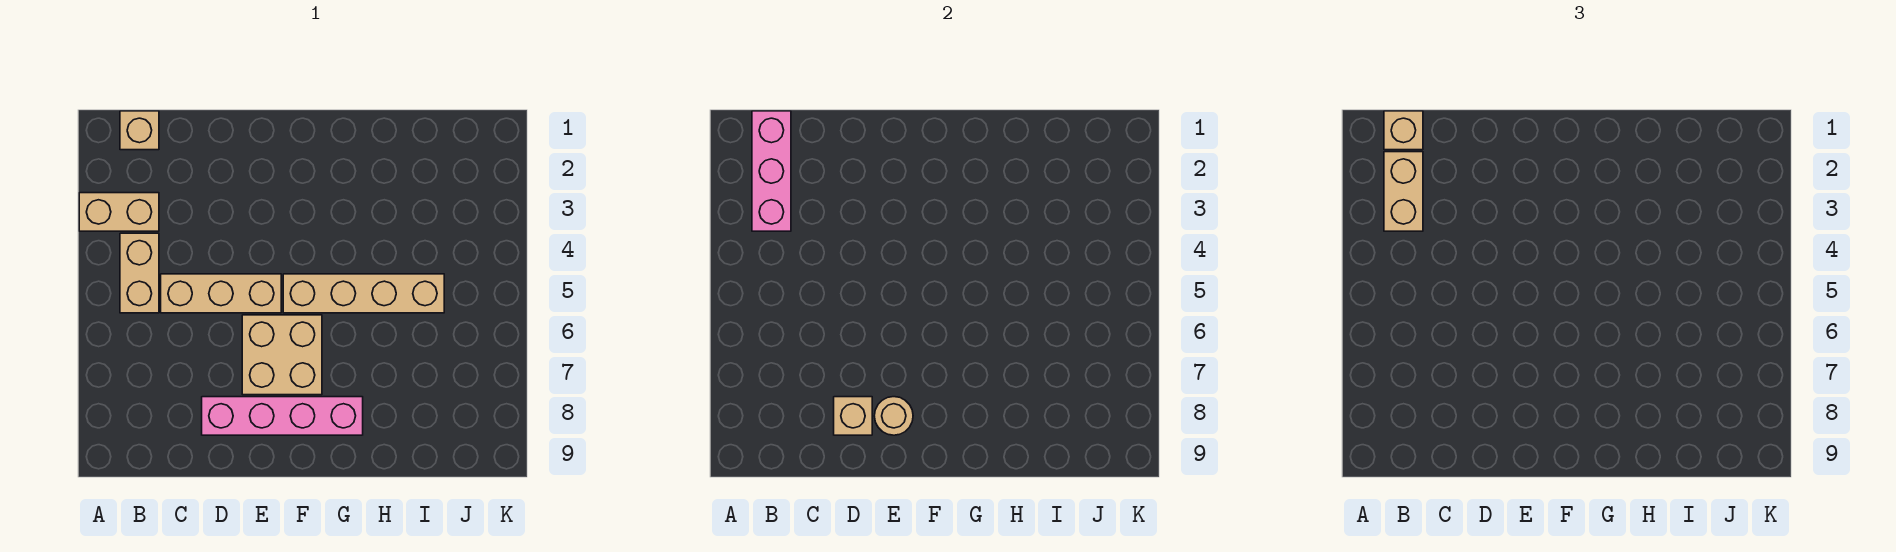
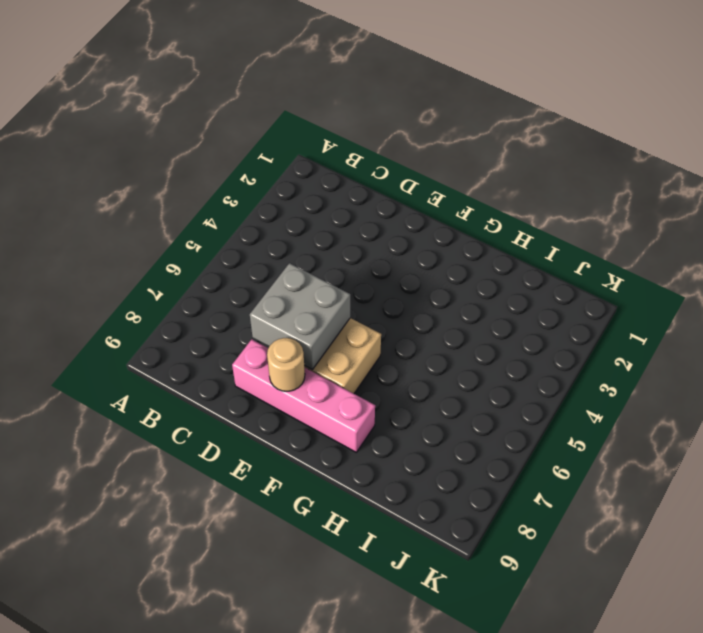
grey 2x2 brick [250,263,350,370] -> none
none -> tan 1x2 brick [79,193,159,231]
none -> tan 1x1 brick [120,111,159,150]
none -> tan 1x2 brick [120,233,159,313]

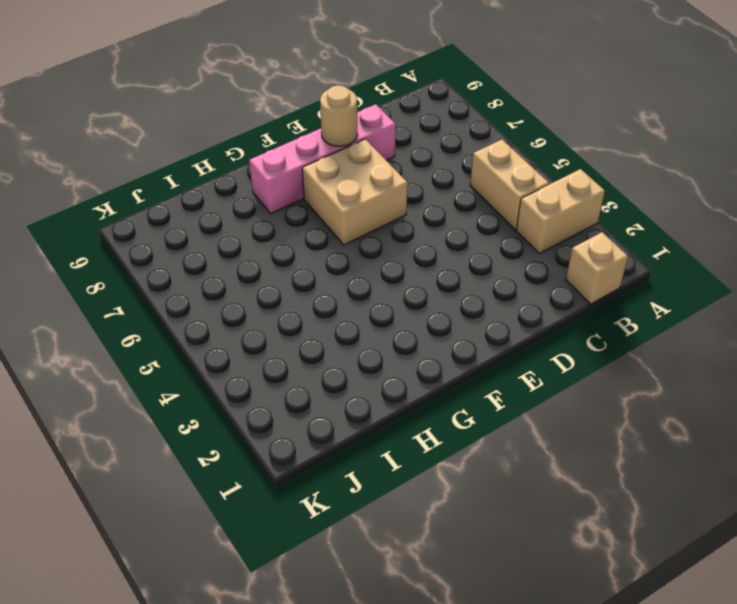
none -> tan 1x3 brick [161,274,281,313]
none -> tan 1x4 brick [283,274,444,313]
none -> pink 1x3 brick [752,111,791,231]

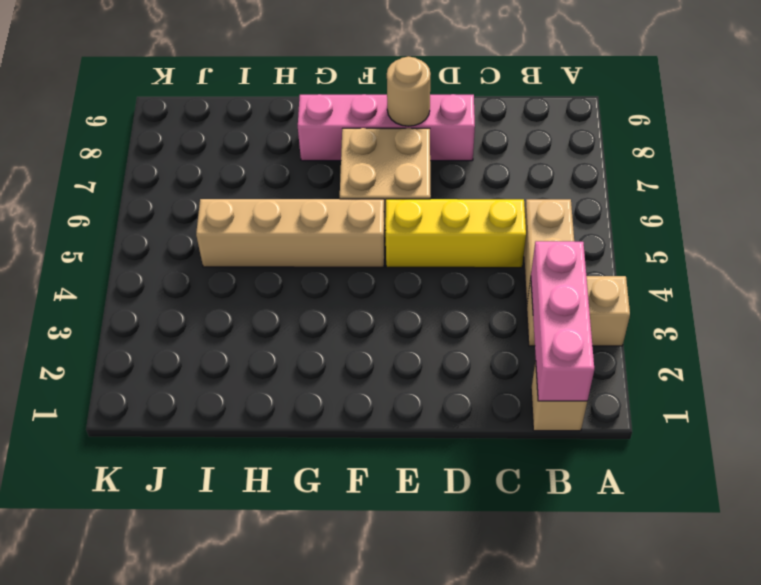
yellow 1x3 brick [386,199,526,268] -> tan 1x3 brick [161,274,281,313]
none -> tan 1x1 brick [834,397,872,435]
none -> tan 1x1 brick [1384,111,1423,150]
none -> tan 1x2 brick [1384,152,1423,231]

